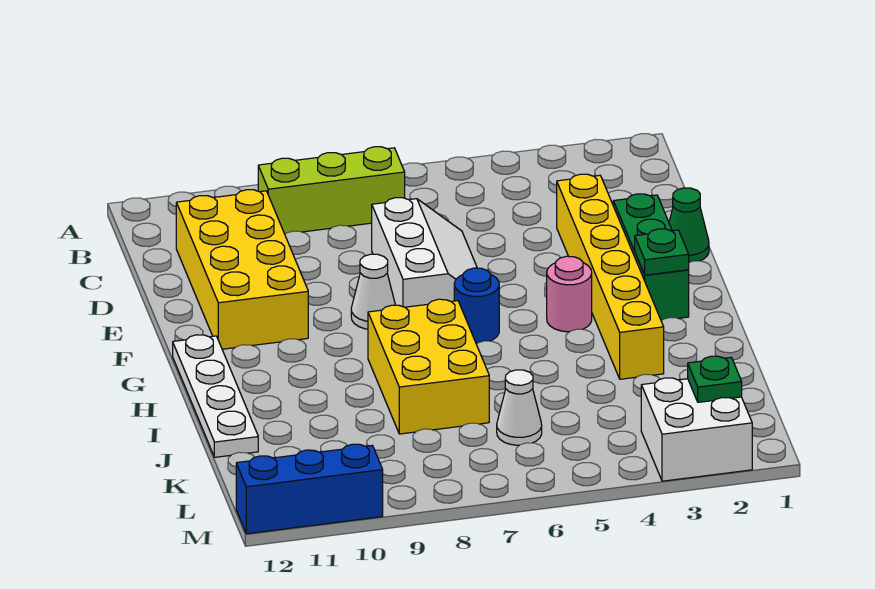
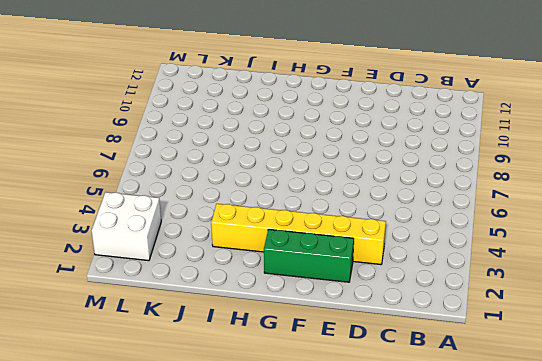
none -> lime 1x3 brick [258,147,405,234]
none -> yellow 2x4 brick [176,190,308,349]
none -> white 2x3 slope [372,198,477,307]

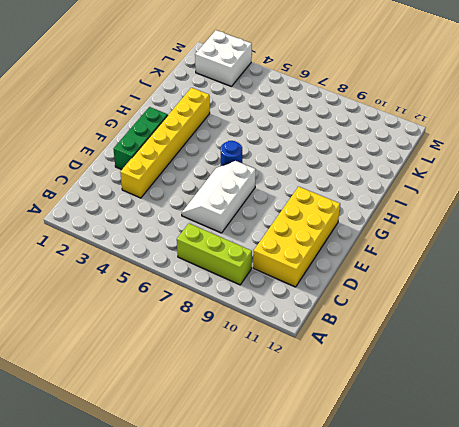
none -> green 1x1 cone [669,188,709,262]
none -> white 1x1 cone [351,254,395,329]
none -> pink 1x1 round brick [547,256,592,332]

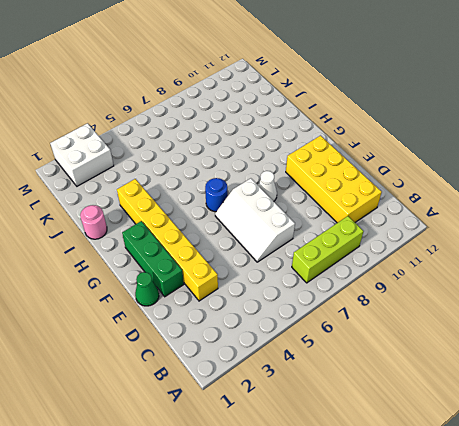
pink 1x1 round brick [80,205,107,239] -> pink 1x1 round brick moved to [547,256,592,332]
none -> white 1x4 plate [173,335,258,457]
none -> yellow 2x3 brick [368,299,489,434]
none -> white 1x1 cone [497,370,542,445]

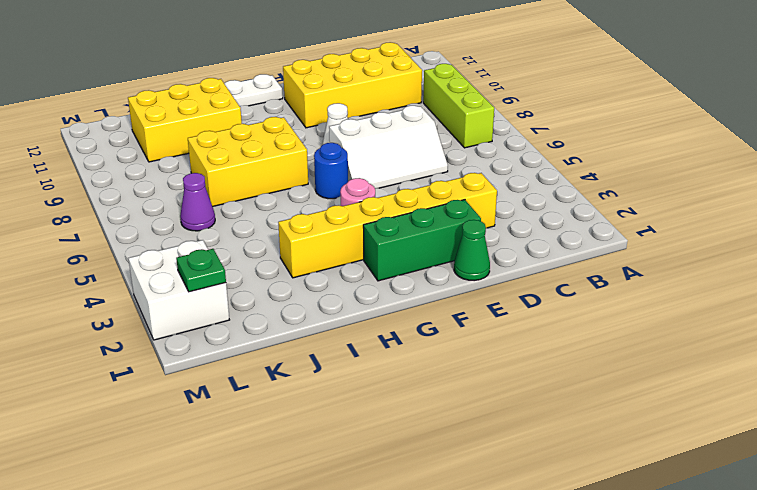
yellow 2x3 brick [128,78,242,162] -> none
purple 1x1 cone [180,173,215,231] -> white 1x1 cone [497,370,542,445]
none -> blue 1x3 brick [236,444,383,534]
none -> green 1x1 plate [635,229,689,275]

